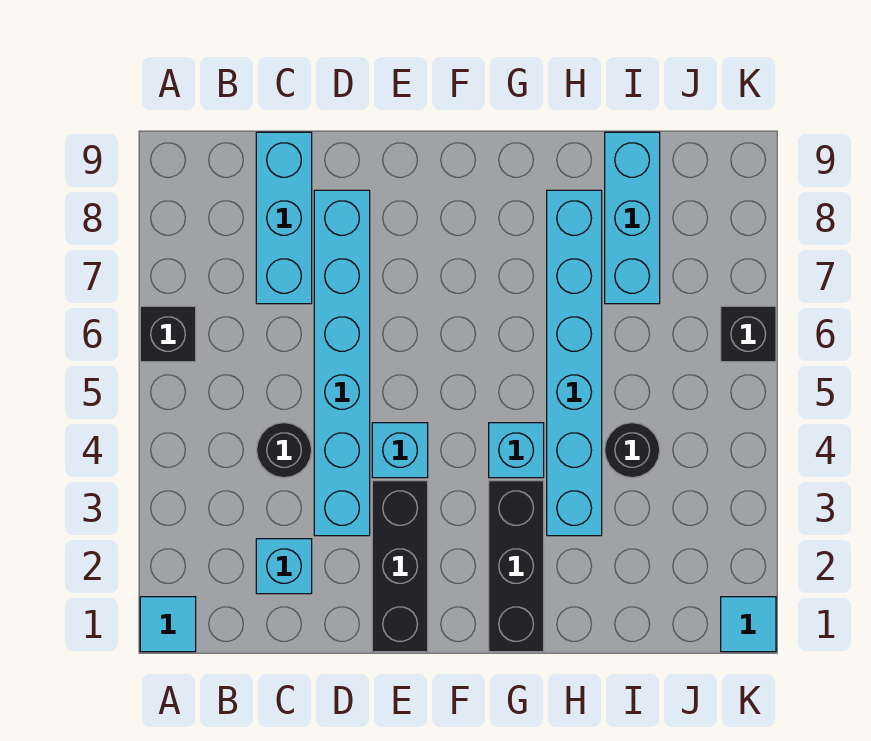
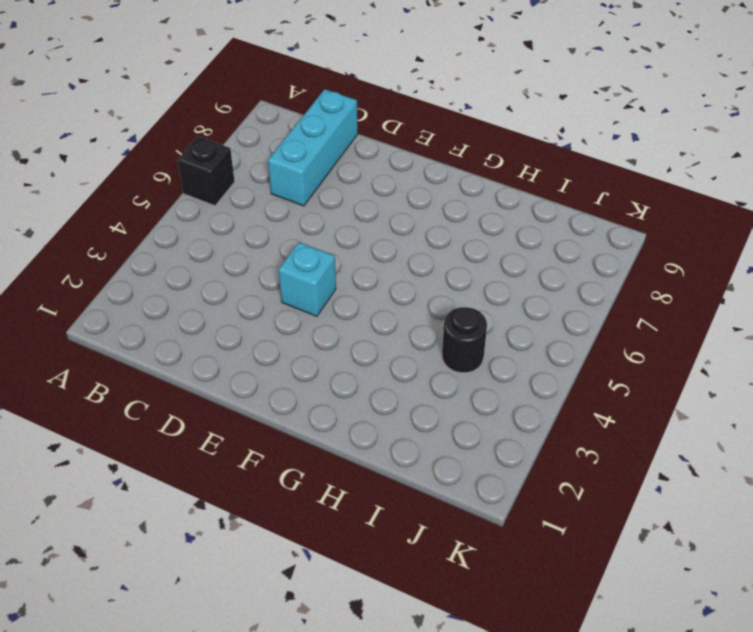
none -> cyan 1x1 tile [140,597,196,652]
none -> cyan 1x1 brick [256,539,312,594]
none -> black 1x1 round brick [257,423,312,478]

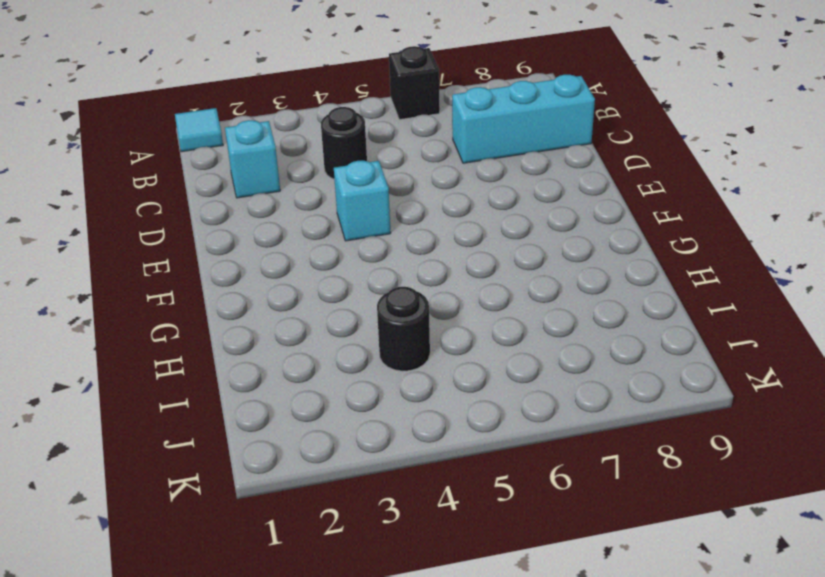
none -> cyan 1x6 brick [314,190,370,536]
none -> black 1x3 brick [372,481,428,652]
none -> black 1x3 brick [489,481,544,652]

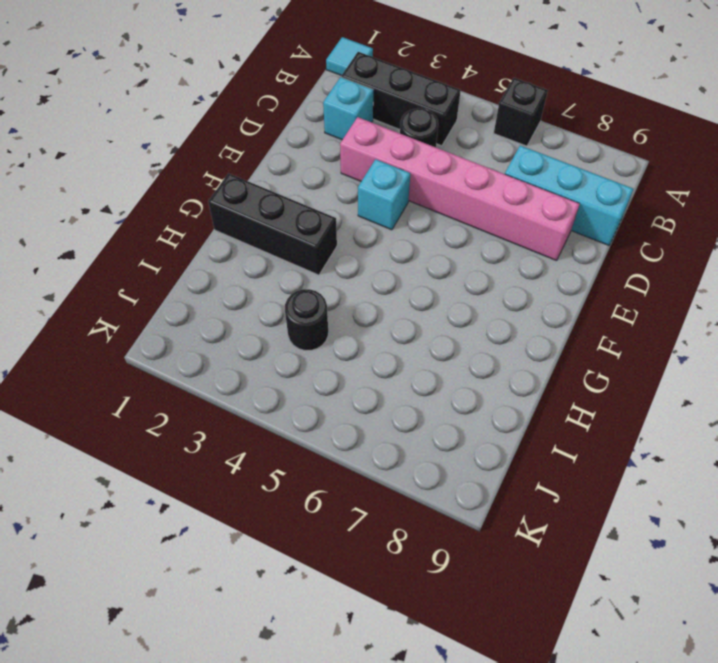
black 1x3 brick [341,52,461,146] -> black 1x3 brick moved to [372,481,428,652]
pink 1x6 brick [340,117,580,261] -> cyan 1x6 brick [314,190,370,536]
none -> cyan 1x1 brick [489,423,544,478]
none -> cyan 1x6 brick [547,190,602,536]
none -> cyan 1x3 brick [605,132,660,304]

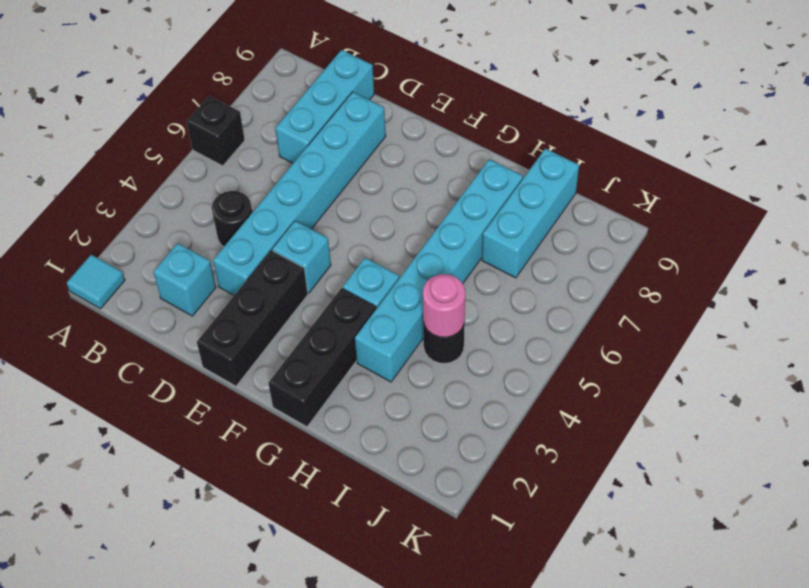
pink 1x1 round brick [423,274,465,337] -> none
none -> cyan 1x1 tile [721,597,776,652]
none -> black 1x1 brick [721,306,776,362]

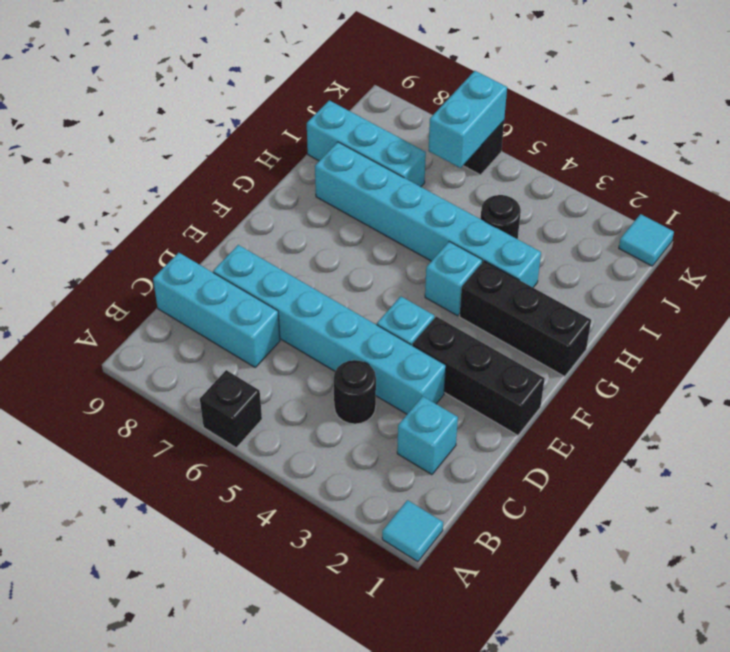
cyan 1x2 brick [429,71,507,168] -> none

